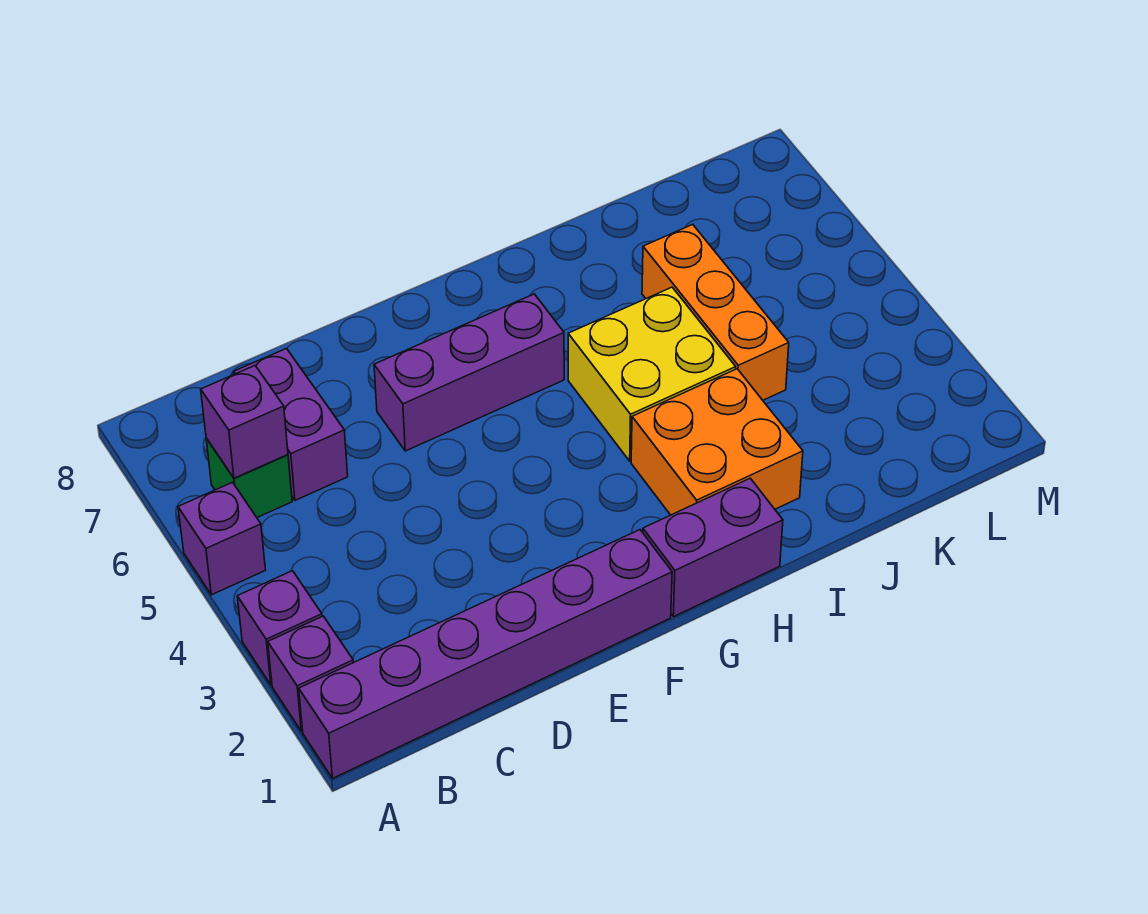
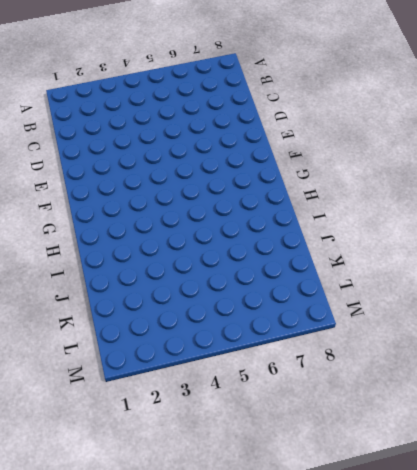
none -> purple 1x6 brick [299,530,672,778]
none -> purple 1x1 brick [268,616,353,731]
none -> purple 1x1 brick [237,571,322,685]

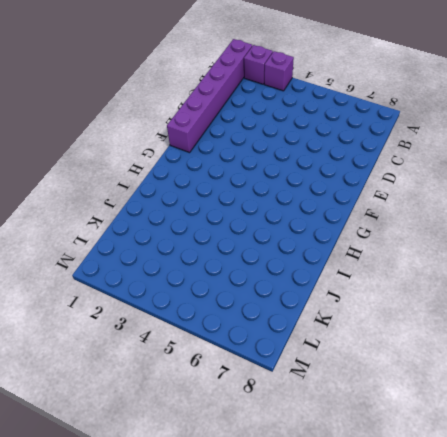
none -> purple 1x1 brick [178,482,265,595]
none -> green 1x1 brick [206,439,292,517]
none -> purple 1x2 brick [234,349,348,500]

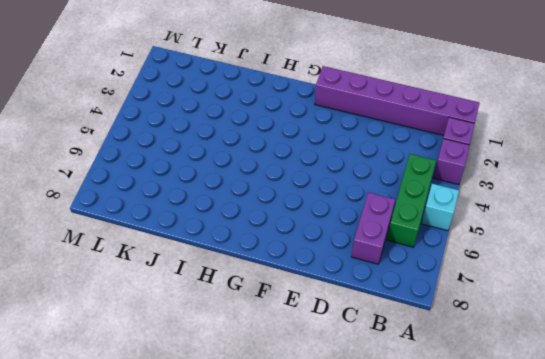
cyan 1x1 brick [421,184,459,231] -> purple 1x1 brick [178,482,265,595]
green 1x3 brick [387,154,436,247] -> green 1x1 brick [206,439,292,517]
none -> purple 1x3 brick [374,294,564,451]
none -> purple 1x2 brick [643,478,783,617]
none -> orange 2x2 brick [631,369,803,515]

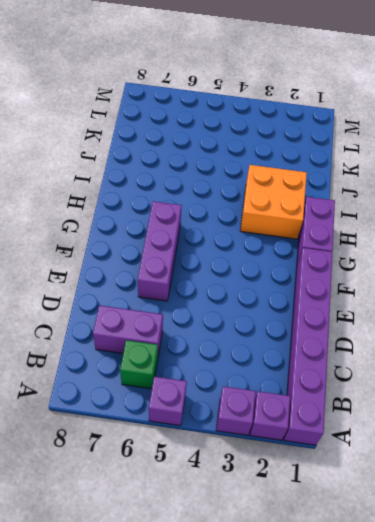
none -> yellow 2x2 brick [568,287,736,461]
none -> orange 1x3 brick [642,224,789,400]
none -> purple 1x1 brick [201,366,288,478]

